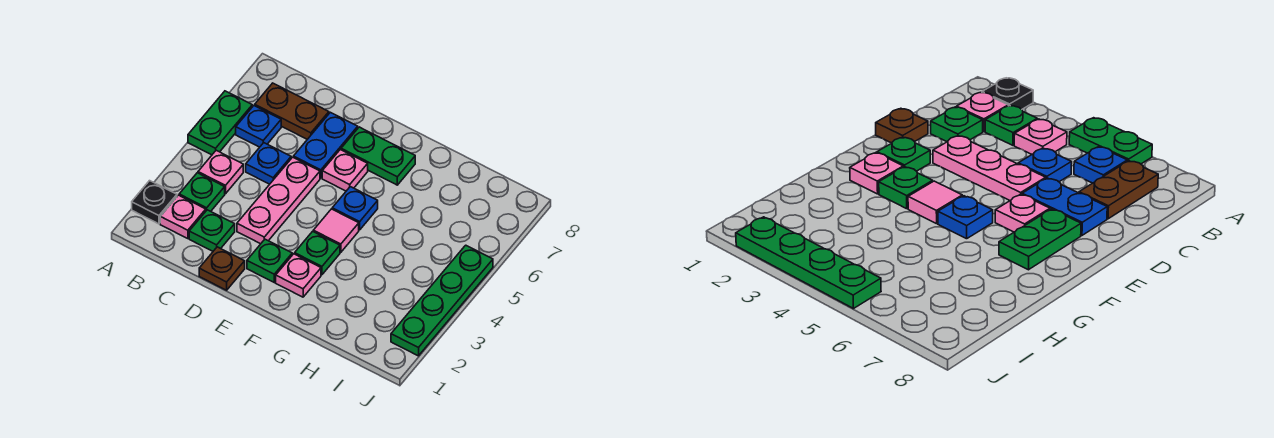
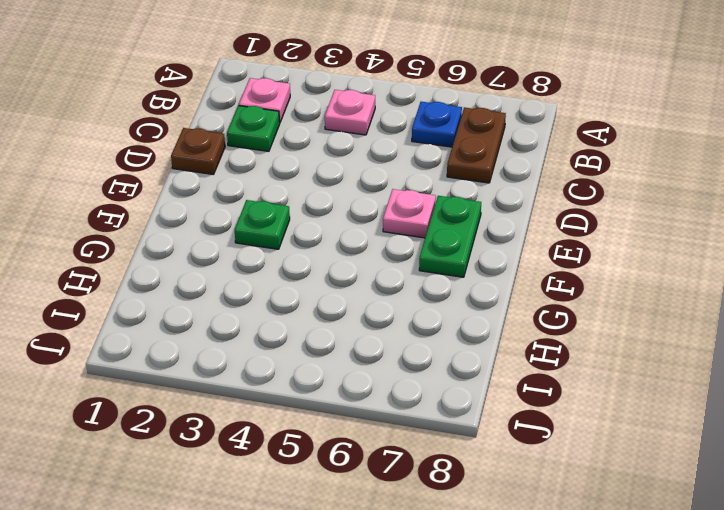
none -> black 1x1 plate [132,181,177,224]
none -> green 1x2 plate [188,91,252,155]
none -> green 1x1 plate [179,173,225,211]

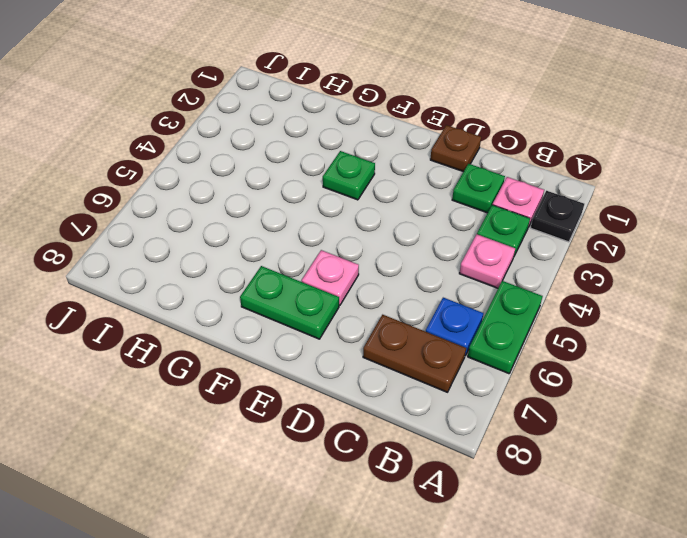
none -> blue 1x1 plate [246,143,291,184]
none -> pink 1x3 plate [237,157,320,244]
none -> blue 1x2 plate [293,112,358,178]

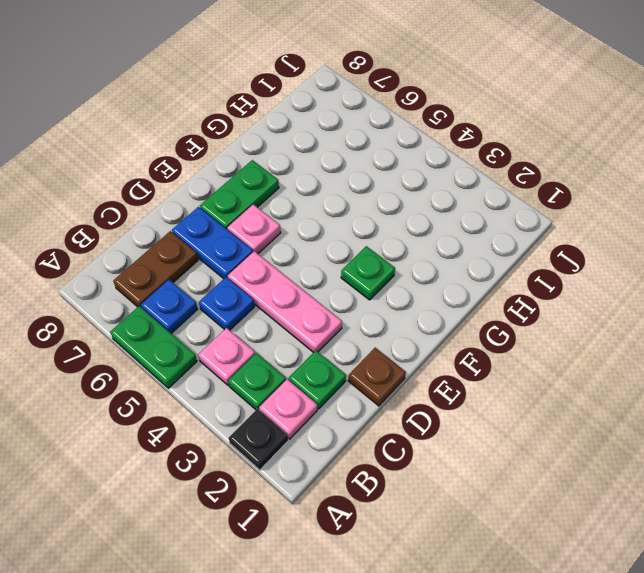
none -> green 1x1 plate [247,239,292,282]
none -> pink 1x1 plate [276,254,321,297]
none -> pink 1x1 tile [313,209,359,252]

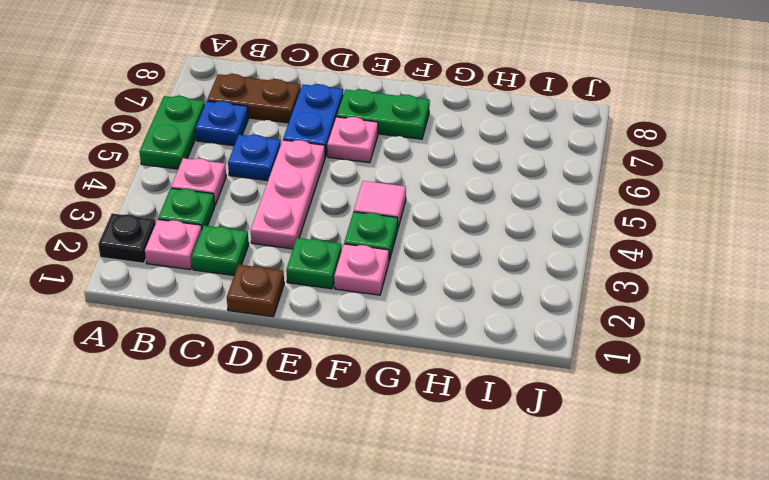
none -> blue 1x1 plate [332,187,378,230]
none -> green 1x4 plate [391,245,493,356]

